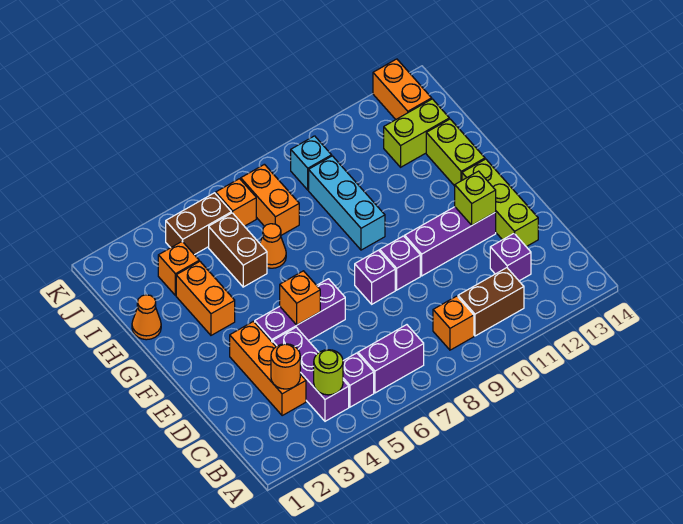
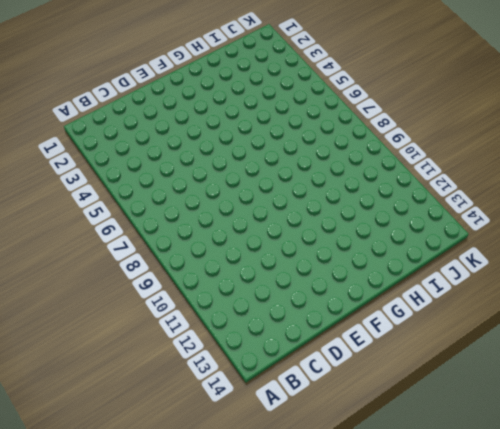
none -> purple 1x3 brick [272,327,349,421]
none -> purple 1x1 brick [343,353,374,407]
none -> purple 1x2 brick [358,325,424,393]

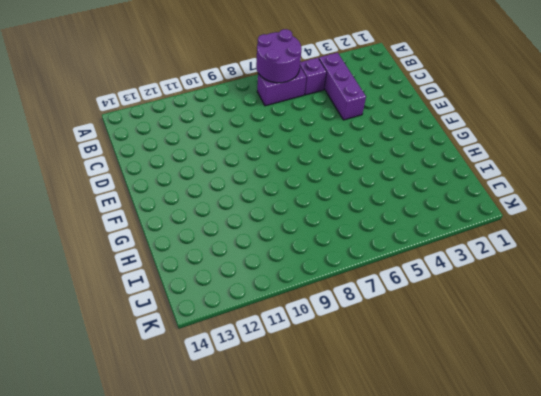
purple 2x2 round brick [256,29,301,83] -> none
none -> orange 1x1 brick [433,296,474,350]
none -> brown 1x2 brick [458,268,524,336]
none -> orange 1x3 brick [230,321,306,416]

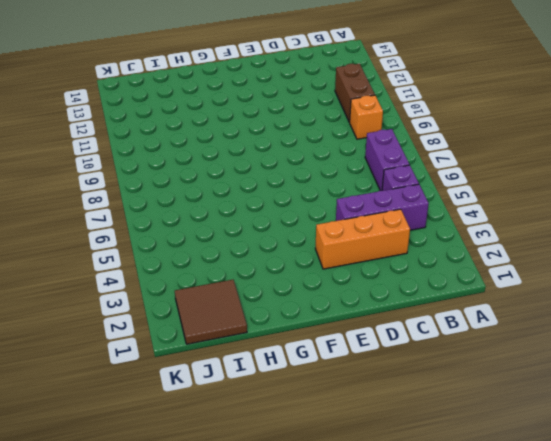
brown 2x2 tile [175,280,247,344] -> none
none -> purple 1x1 brick [490,234,531,281]
none -> lime 1x3 brick [462,159,538,247]
none -> purple 1x3 brick [255,279,345,342]

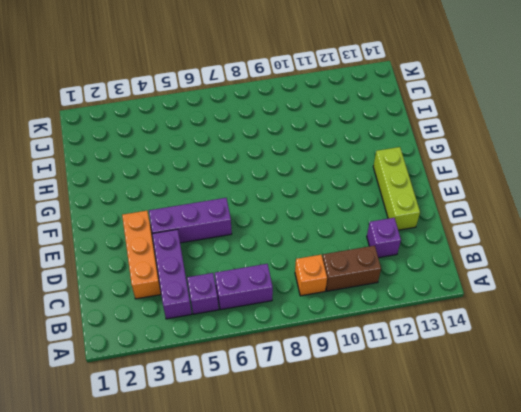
none -> purple 1x1 brick [355,250,395,304]
none -> purple 1x1 brick [380,236,420,290]
none -> purple 1x3 brick [405,207,496,276]

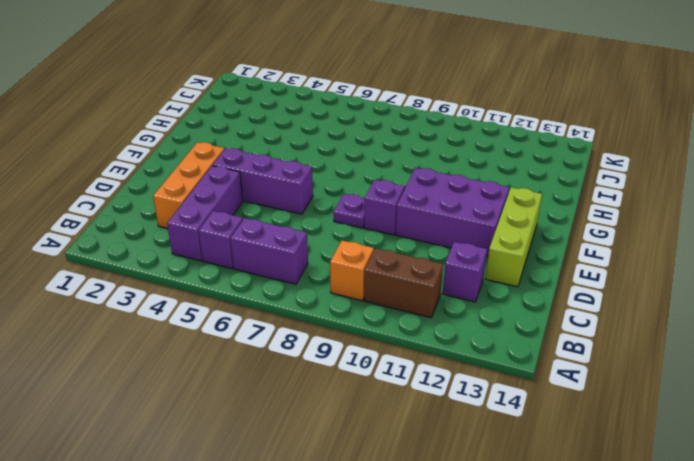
purple 1x1 plate [333,194,365,228] -> purple 1x1 brick [355,250,395,304]
purple 2x3 brick [396,168,509,256] -> purple 1x3 brick [405,207,496,276]
none -> orange 1x2 brick [176,261,235,335]
none -> cyan 1x3 brick [309,156,385,250]
none -> lime 1x2 brick [426,119,485,186]

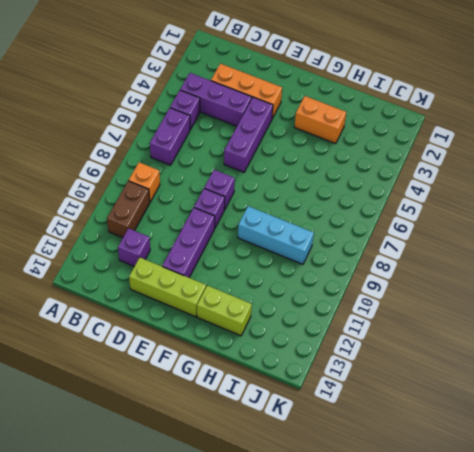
none -> orange 1x1 cone [132,295,161,340]
none -> brown 1x2 brick [209,213,267,287]
none -> orange 1x1 cone [260,224,286,268]

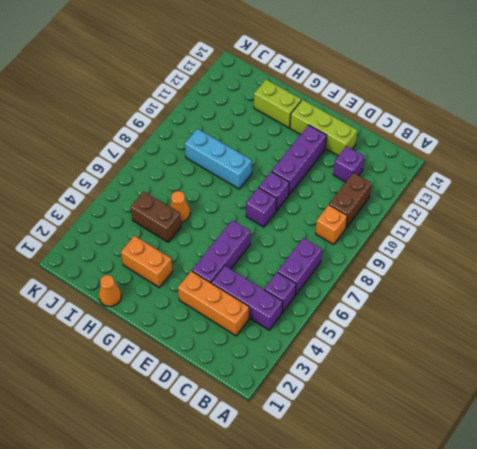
none -> orange 1x1 brick [158,241,199,295]
none -> orange 1x2 brick [241,164,299,235]
none -> lime 1x2 brick [384,99,449,167]

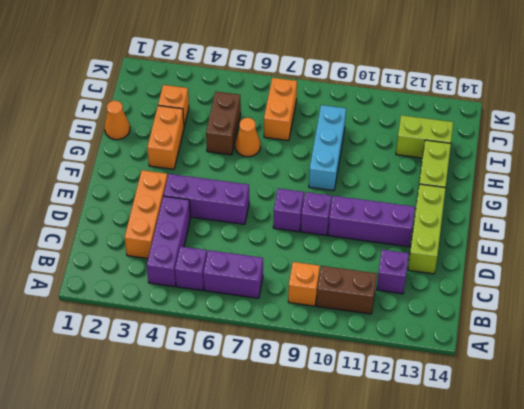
none -> brown 1x2 brick [166,193,231,255]
none -> orange 1x1 brick [216,179,256,226]
none -> cyan 1x1 brick [291,136,332,190]

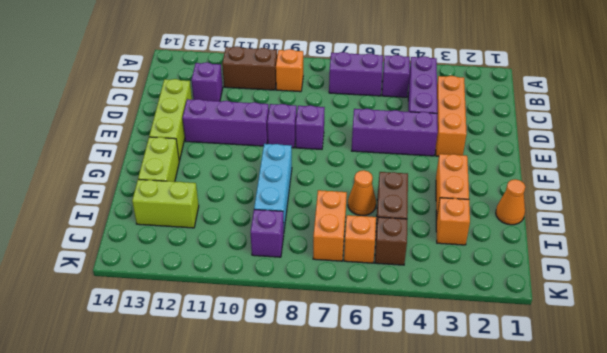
brown 1x1 brick [375,217,407,265] -> brown 1x2 brick [166,193,231,255]
purple 1x1 brick [251,209,284,257] -> cyan 1x1 brick [291,136,332,190]
none -> orange 1x2 brick [373,59,432,119]
none -> lime 1x1 round brick [314,350,343,395]
none -> orange 1x1 round brick [271,344,300,389]

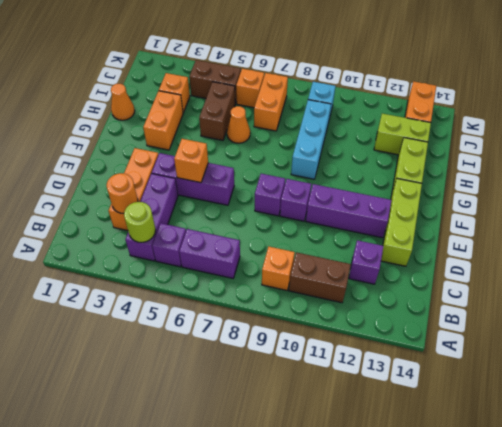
none -> lime 1x1 brick [455,171,496,225]

